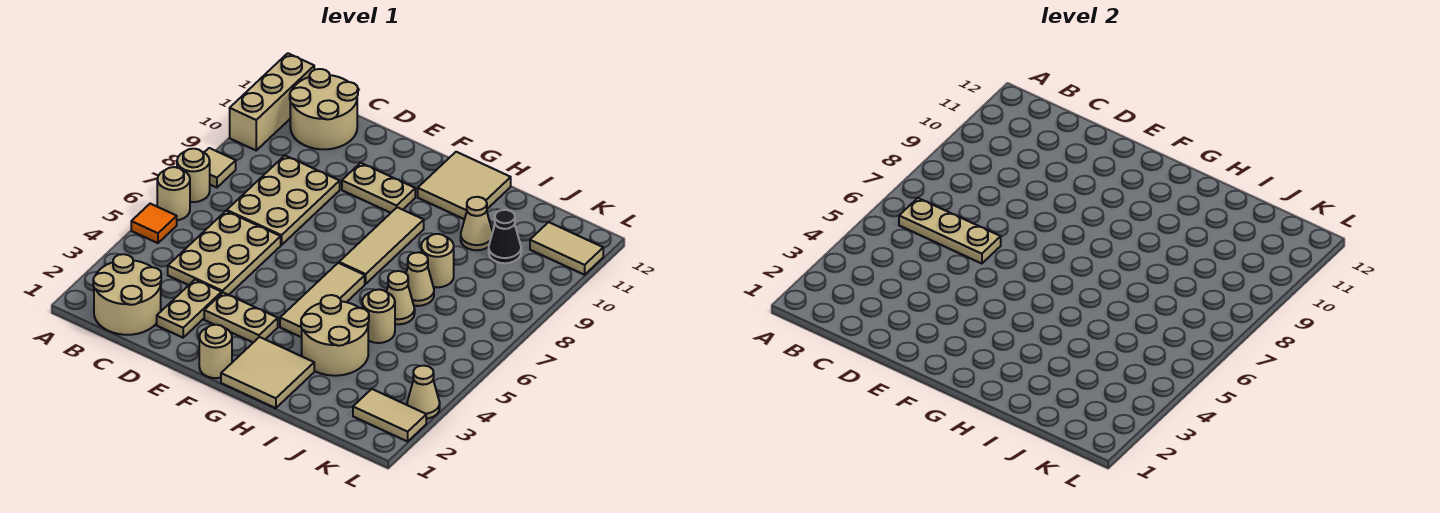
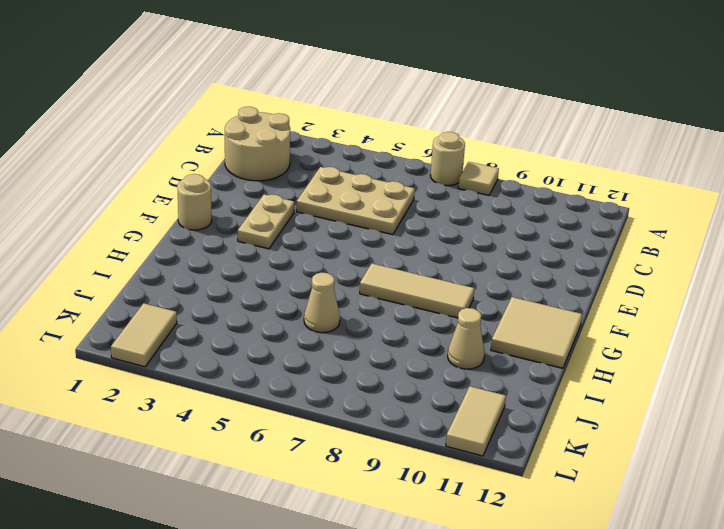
none -> orange 1x1 tile [131,204,177,243]
none -> tan 1x1 round brick [157,167,190,220]
none -> tan 1x3 brick [230,53,314,150]

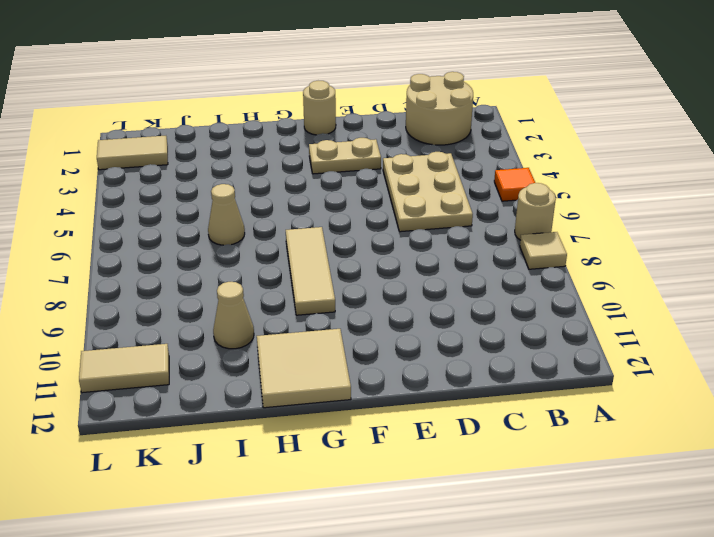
none -> tan 1x1 round brick [157,167,190,220]
none -> tan 1x3 brick [230,53,314,150]
none -> tan 2x2 round brick [290,69,358,149]

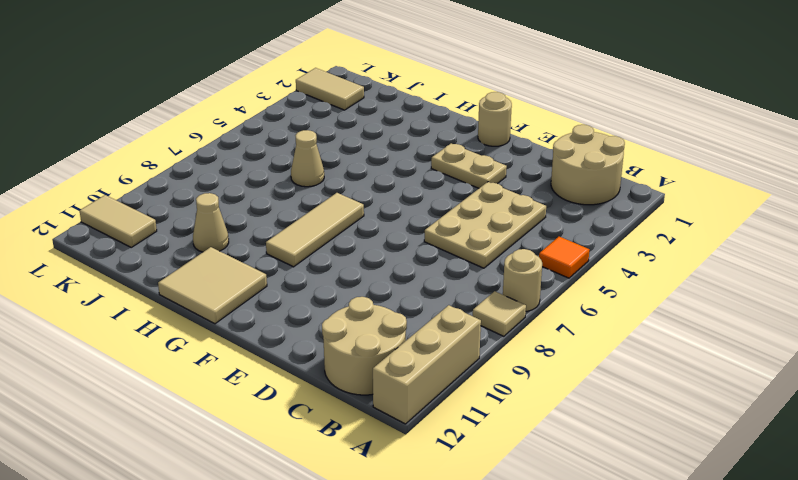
none -> tan 1x1 round brick [157,167,190,220]
none -> tan 2x3 plate [227,156,340,245]
none -> tan 1x2 plate [157,280,222,338]

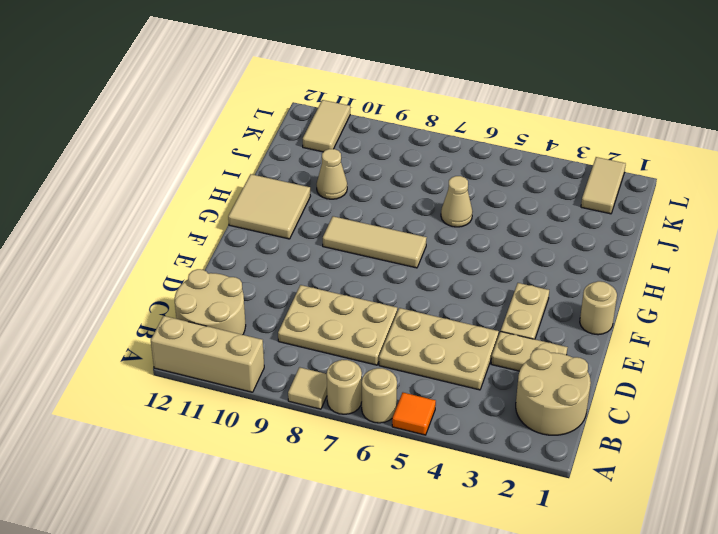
none -> tan 1x2 plate [342,163,415,213]
none -> tan 2x2 tile [221,337,314,408]
none -> tan 1x3 tile [280,263,365,337]

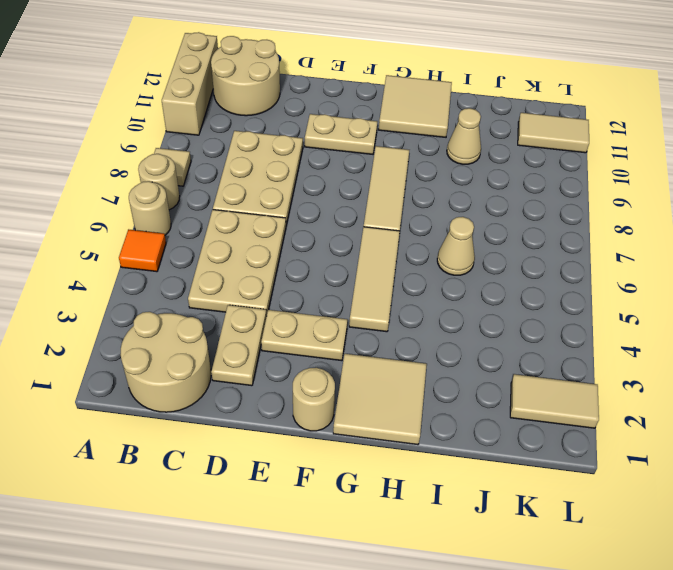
none -> tan 2x2 round brick [301,295,369,376]
none -> tan 1x1 round brick [362,289,395,343]
none -> tan 1x1 cone [406,252,434,306]

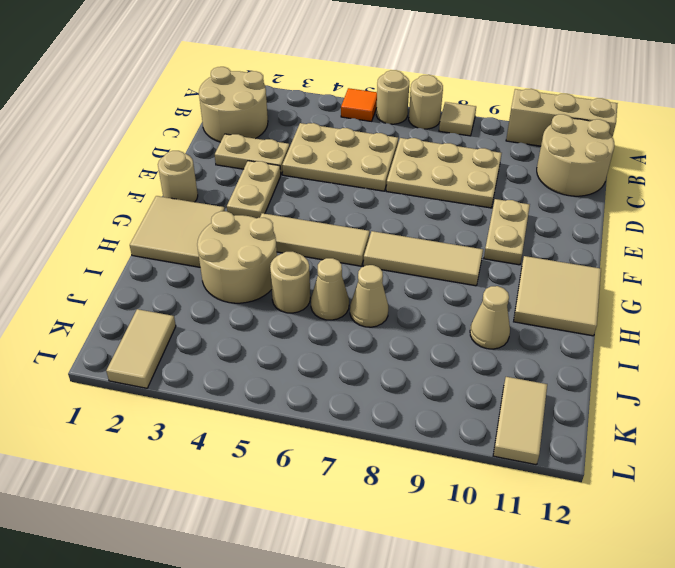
none -> tan 1x1 round brick [421,234,454,287]
none -> black 1x1 cone [489,210,521,263]
none -> tan 1x1 cone [407,366,440,419]

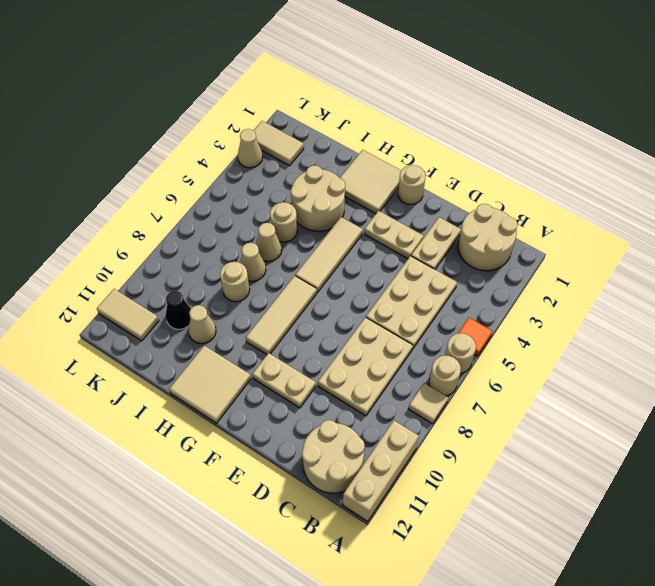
none -> tan 1x3 plate [899,198,1001,264]

